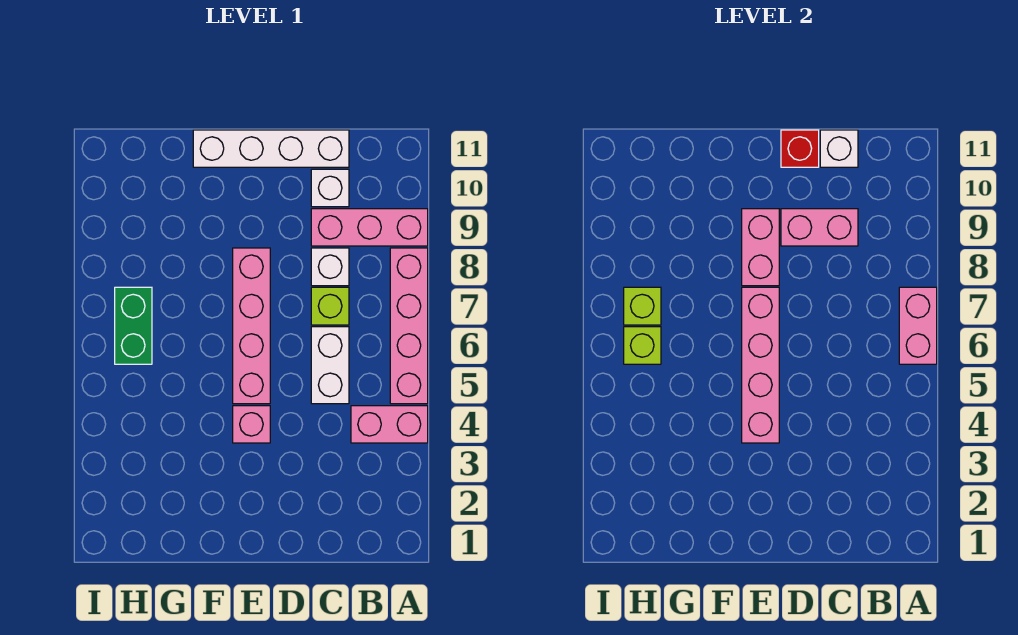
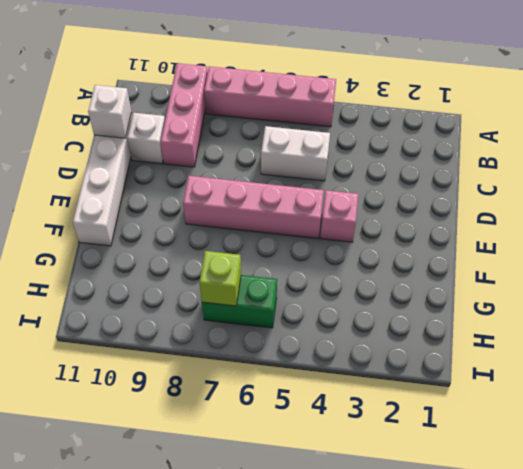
none -> pink 1x2 brick [351,406,428,443]
none -> lime 1x1 brick [311,287,349,325]
none -> white 1x1 brick [311,248,349,286]

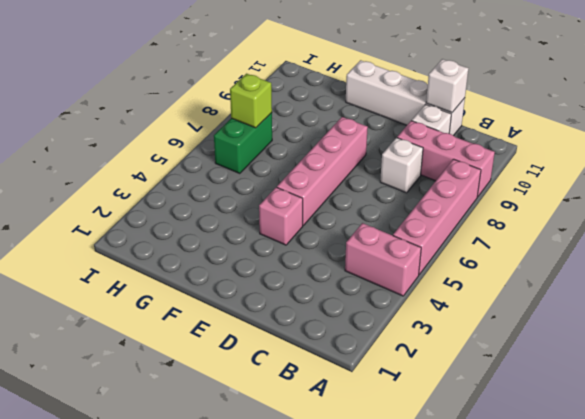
none -> white 1x2 brick [311,327,349,404]
none -> lime 1x1 brick [311,287,349,325]
none -> pink 1x2 brick [899,287,937,364]

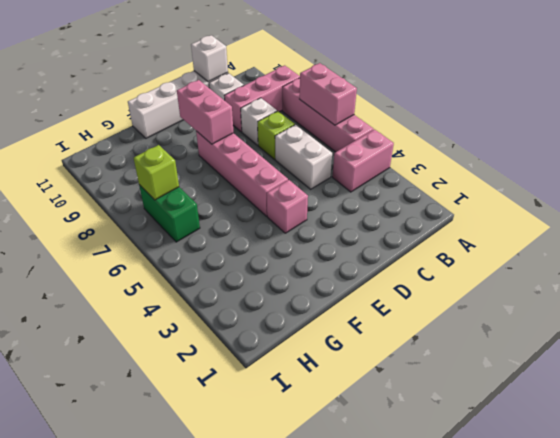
none -> pink 1x2 brick [781,209,858,246]
none -> red 1x1 brick [781,130,819,167]
none -> pink 1x4 brick [742,287,779,443]

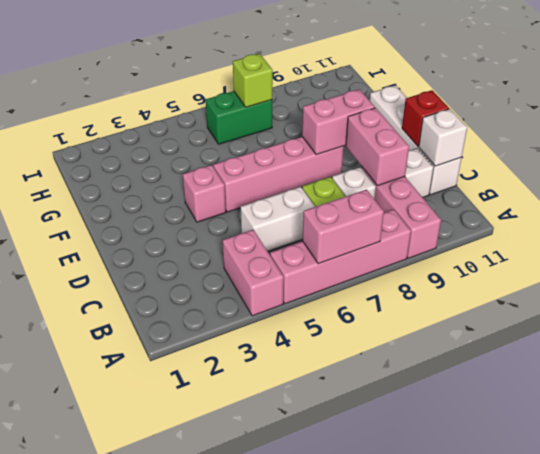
none -> pink 1x4 brick [742,287,779,443]
none -> lime 1x1 brick [624,327,661,364]

